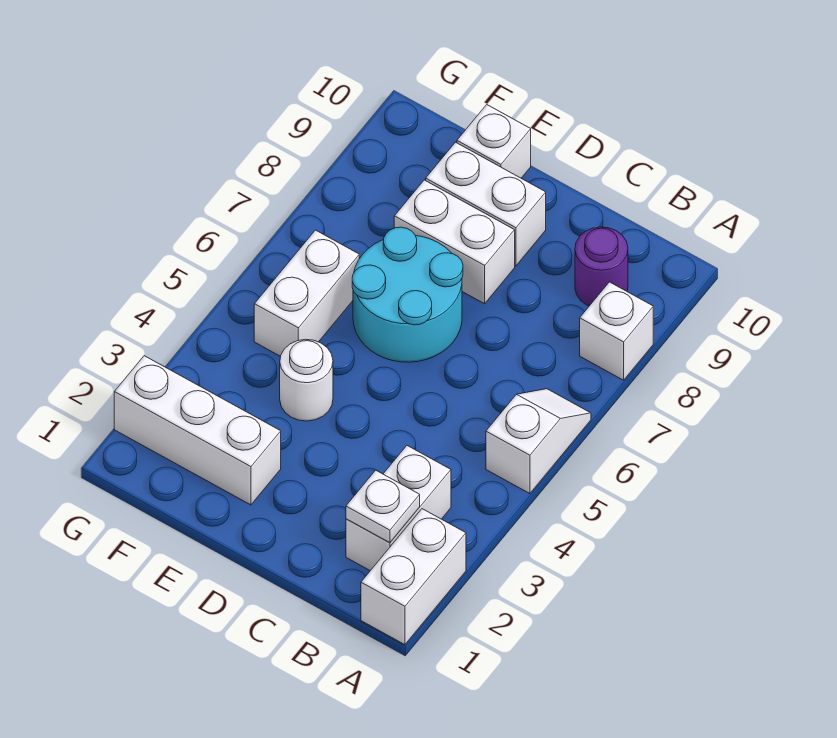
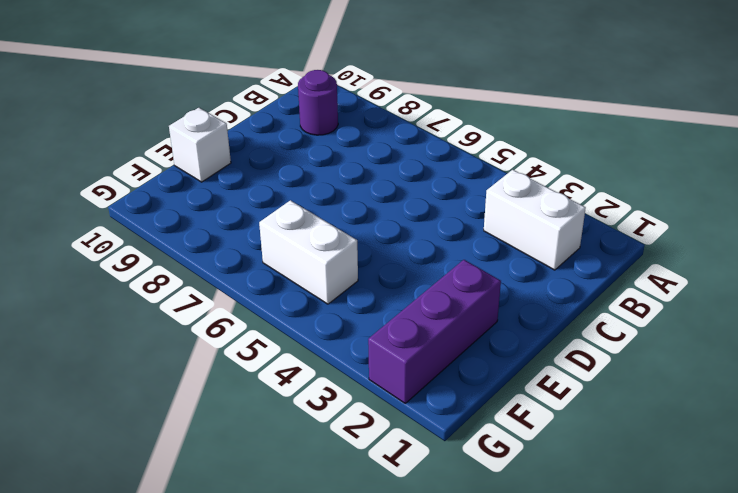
purple 1x3 brick [368,260,501,403] -> white 1x3 brick [114,356,281,505]
none -> white 1x2 brick [361,509,466,645]
none -> white 1x2 slope [486,389,591,494]
none -> white 1x1 brick [580,282,653,380]

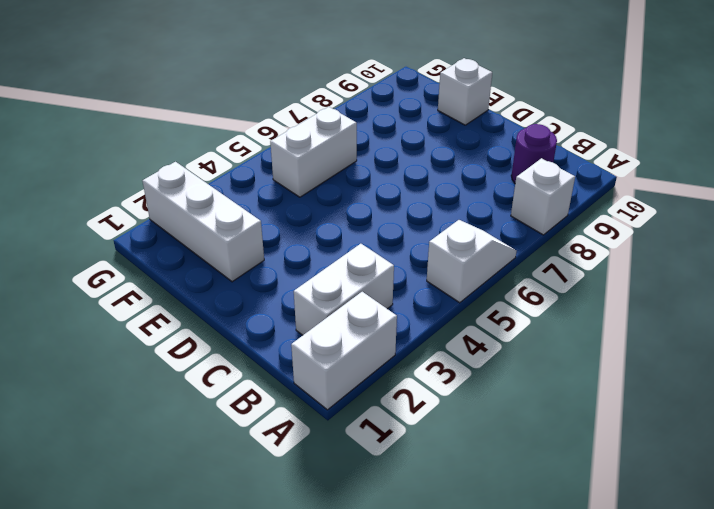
none -> cyan 2x2 round brick [352,227,463,362]
none -> white 1x2 brick [394,180,515,304]
none -> white 1x2 brick [426,142,546,266]

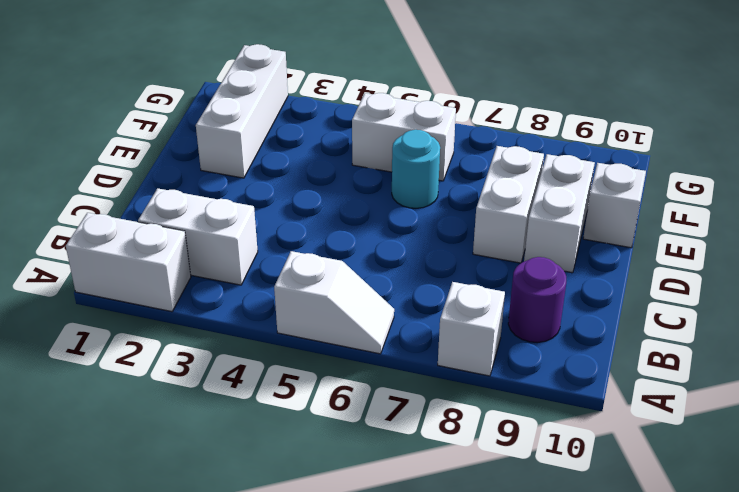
cyan 1x1 round brick [392,130,440,208] -> cyan 2x2 round brick [352,227,463,362]
none -> white 1x1 round brick [280,339,333,421]
none -> white 1x1 plate [346,470,420,543]

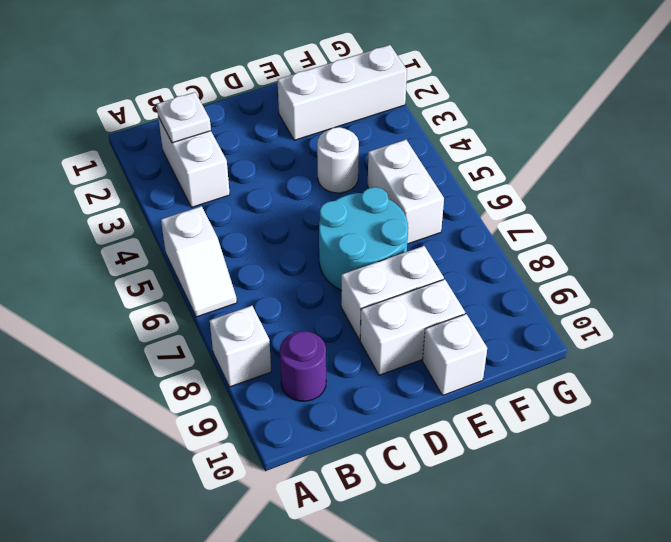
none -> white 1x2 brick [361,509,466,645]

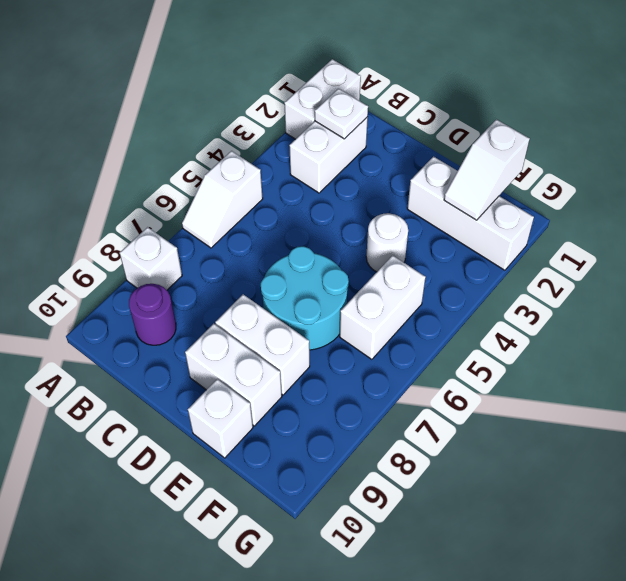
white 1x2 slope [444,119,530,220] -> none

